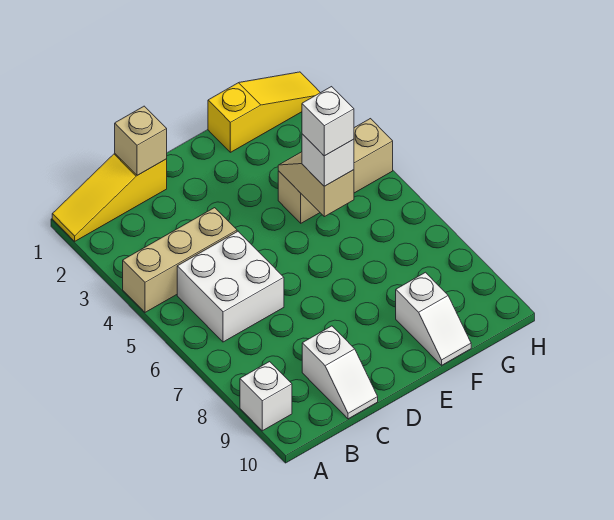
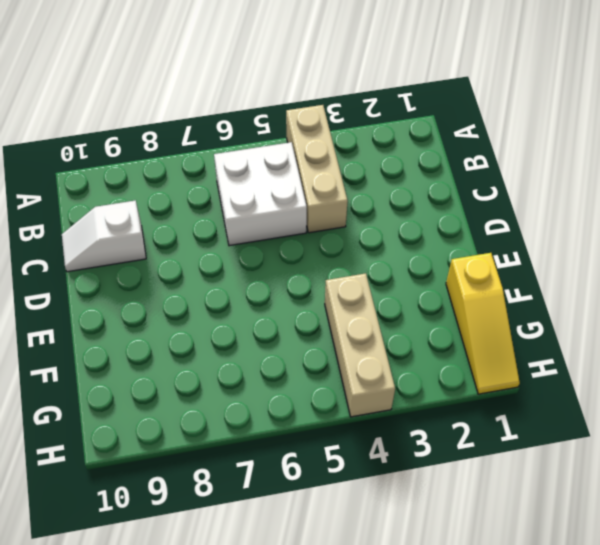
none -> yellow 1x3 slope [52,154,167,241]
none -> white 1x1 brick [240,362,292,431]
none -> white 1x2 slope [396,272,471,365]

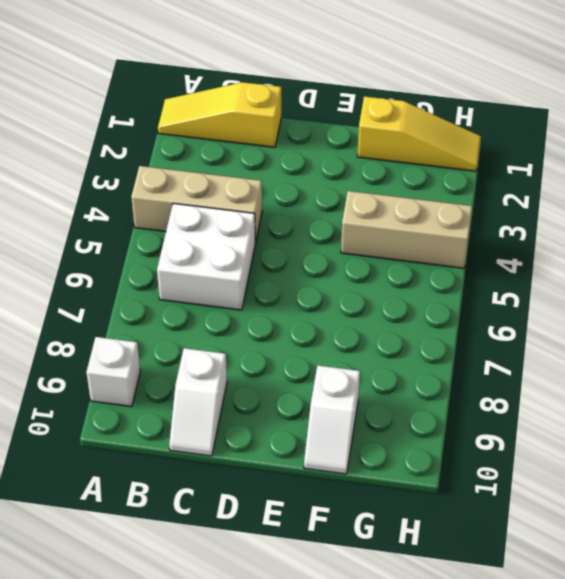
none -> tan 1x1 brick [115,106,167,175]
none -> tan 1x2 slope [278,152,354,217]
none -> white 1x1 brick [302,134,354,186]

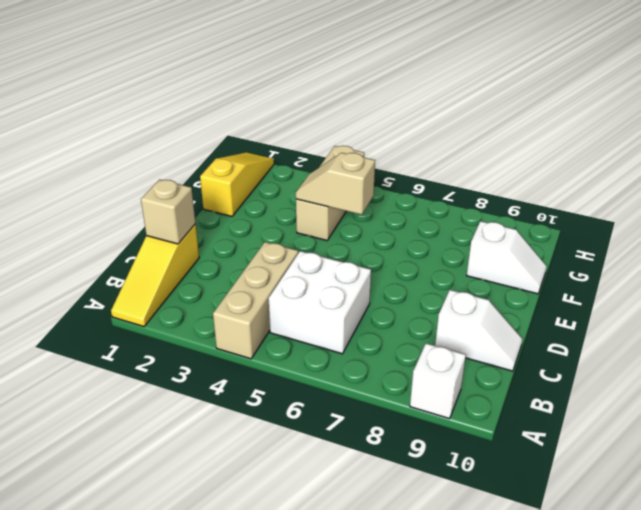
none -> white 1x1 brick [302,134,354,186]
none -> white 1x1 brick [302,87,354,156]

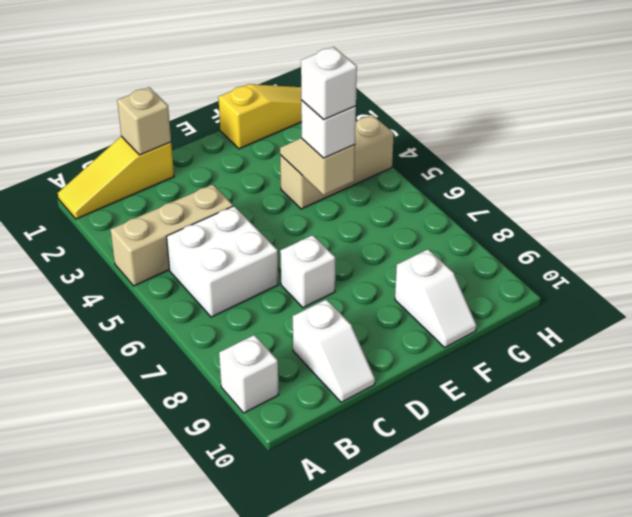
white 1x1 brick [280,235,335,308] -> none

